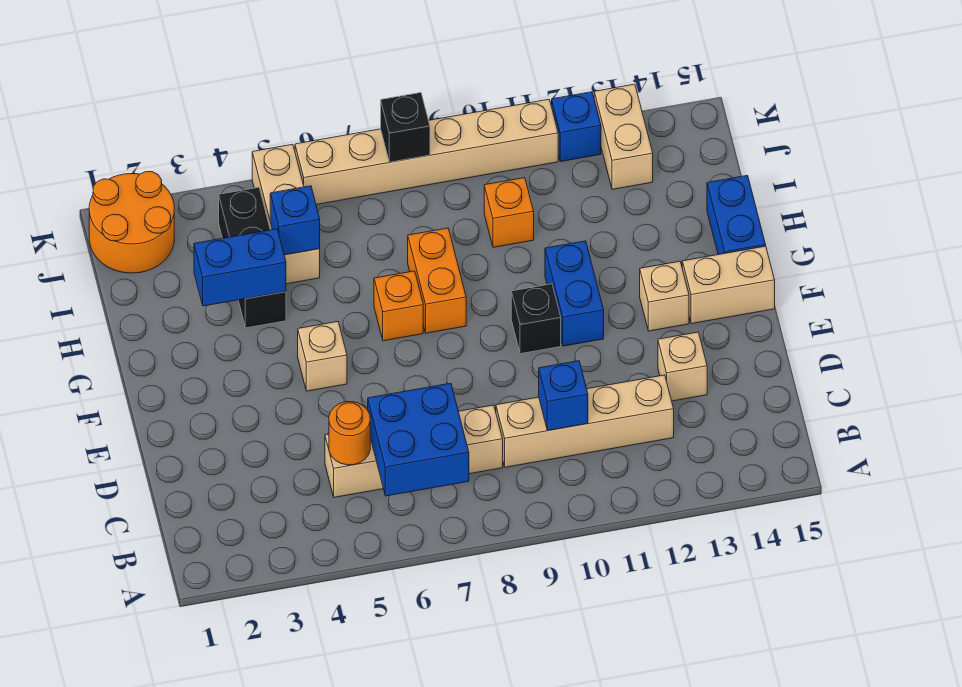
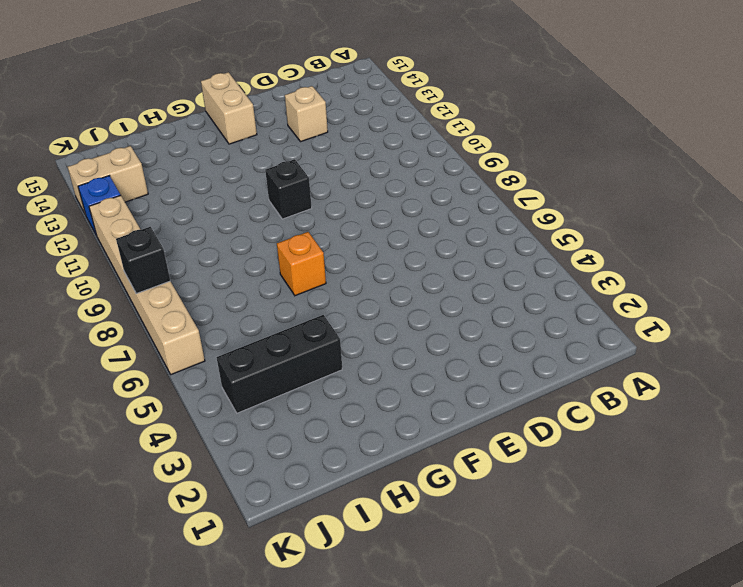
none -> tan 1x4 brick [325,405,503,497]
none -> tan 1x4 brick [496,375,674,467]
none -> tan 1x1 brick [298,322,347,391]

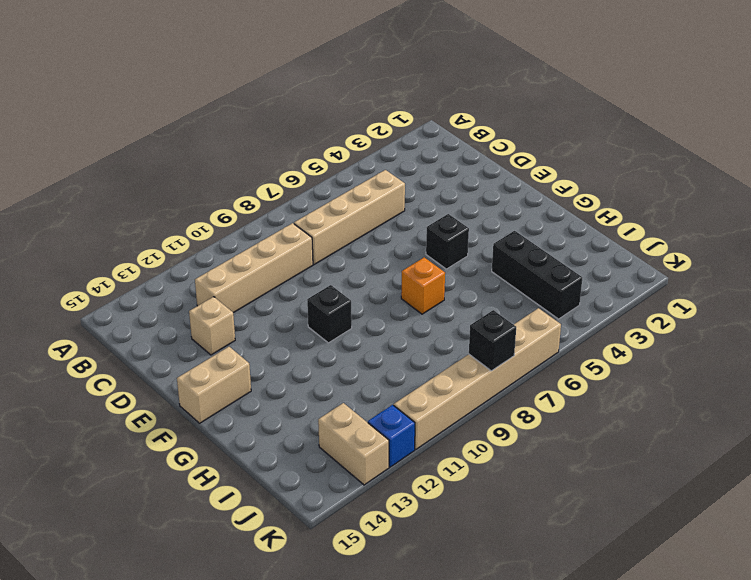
black 1x1 brick [426,214,469,269] -> tan 1x1 brick [298,322,347,391]
none -> blue 1x2 brick [545,241,604,346]
none -> tan 1x1 brick [640,261,689,331]
none -> orange 1x2 brick [408,228,466,333]

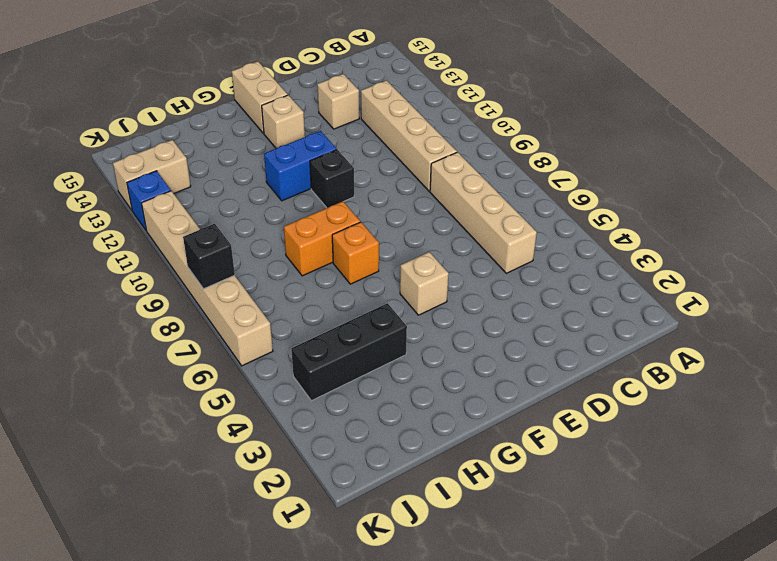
none -> blue 1x2 brick [707,176,766,255]
none -> tan 1x3 brick [252,144,320,284]
none -> orange 1x1 brick [484,178,534,247]

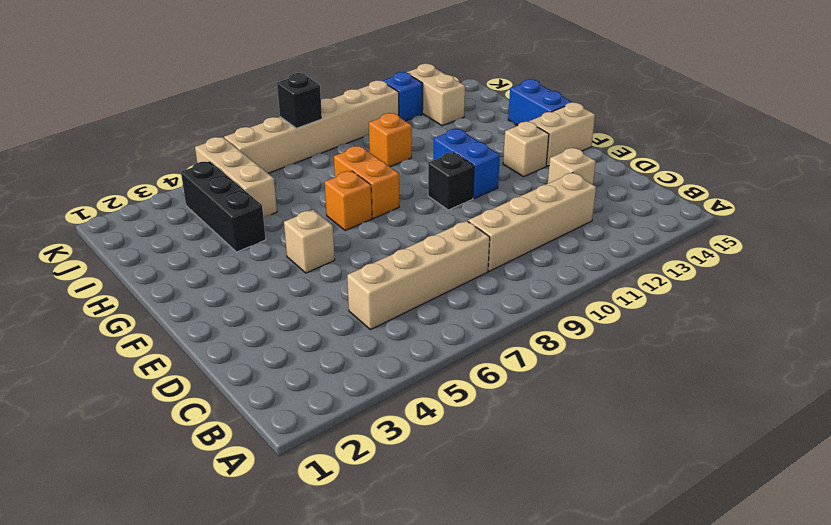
none -> orange 2x2 round brick [89,172,174,273]
none -> blue 2x2 brick [368,383,469,496]
none -> orange 1x1 round brick [329,402,370,465]

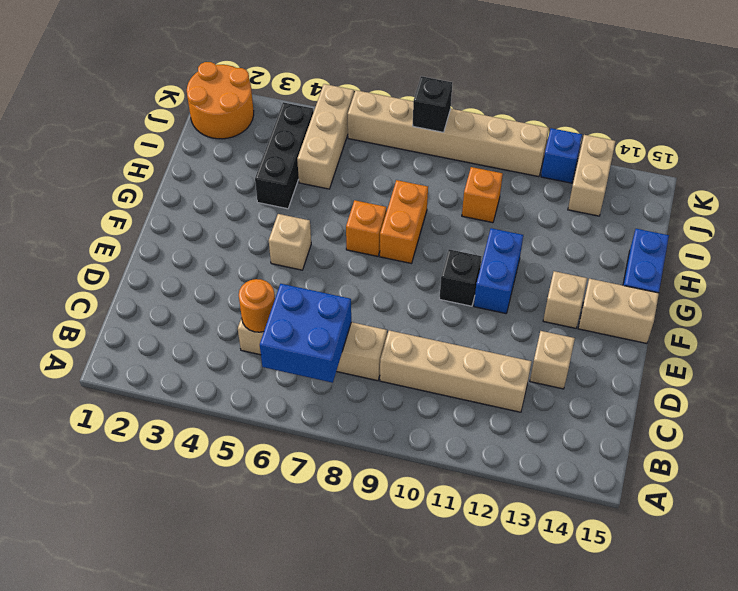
none -> blue 1x1 brick [539,361,588,430]
none -> blue 1x2 brick [194,229,286,306]
none -> blue 1x1 brick [270,186,320,255]

